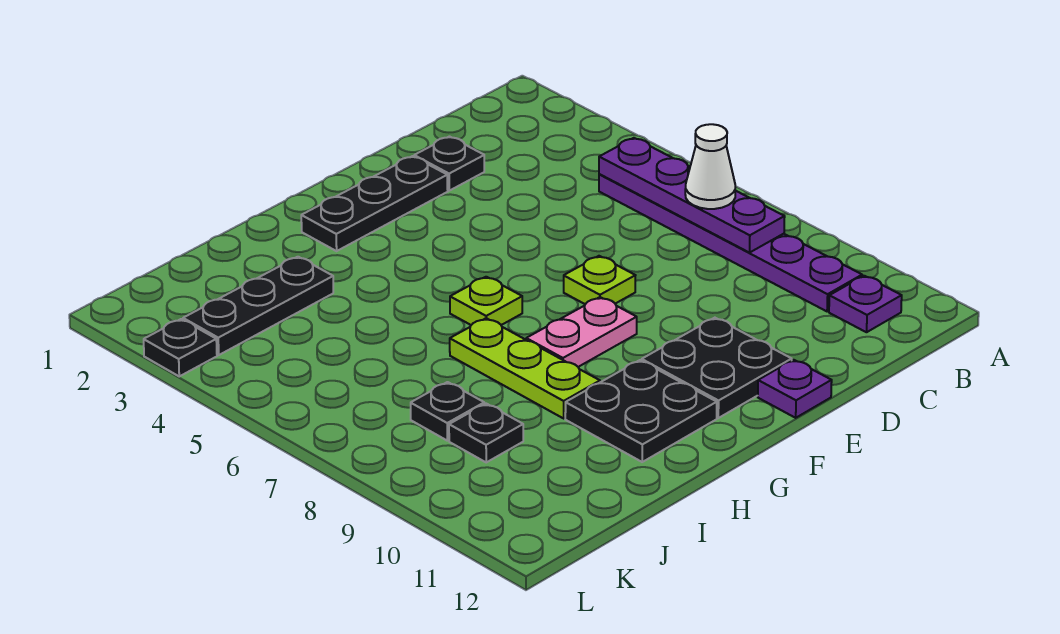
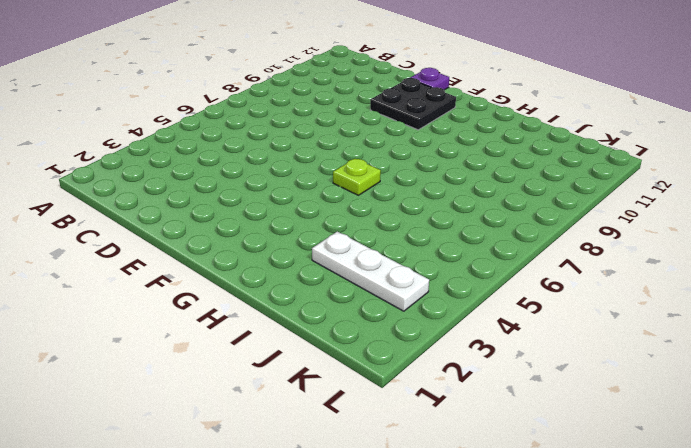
white 1x3 plate [312,231,429,311] -> black 1x3 plate [183,257,333,355]
none -> purple 1x6 plate [599,174,862,312]
none -> purple 1x1 plate [829,276,902,332]
none -> black 1x1 plate [414,137,484,191]

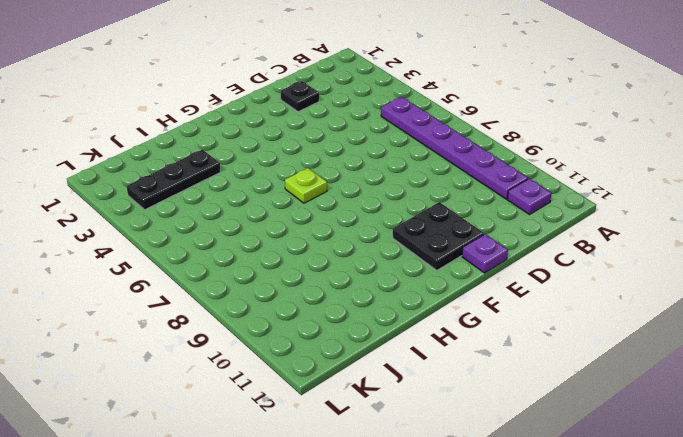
none -> black 1x3 plate [301,156,448,251]
none -> lime 1x1 plate [564,256,636,304]
none -> pink 1x2 plate [526,297,637,367]

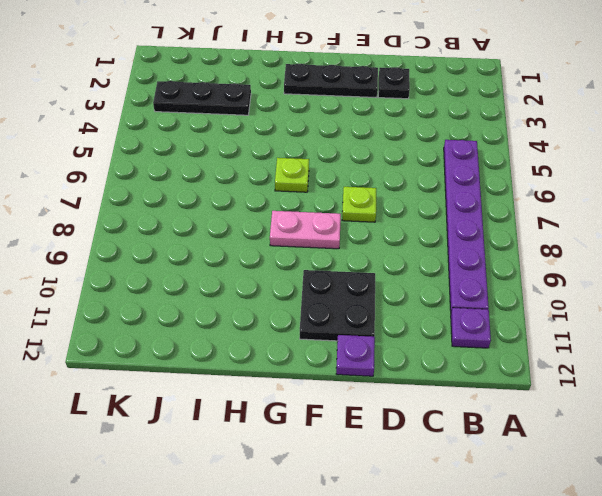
none -> black 2x2 plate [565,360,717,462]
none -> lime 1x3 plate [450,318,600,418]
none -> black 1x1 plate [411,382,484,441]

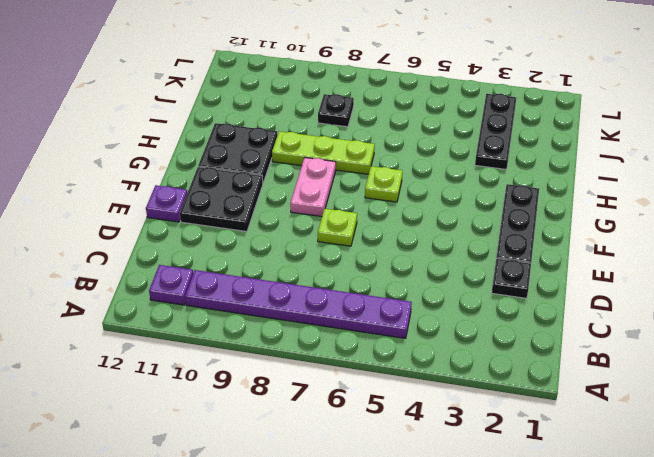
none -> black 1x1 plate [449,404,523,462]
none -> black 1x1 plate [144,319,217,376]
none -> purple 1x4 plate [599,138,785,253]

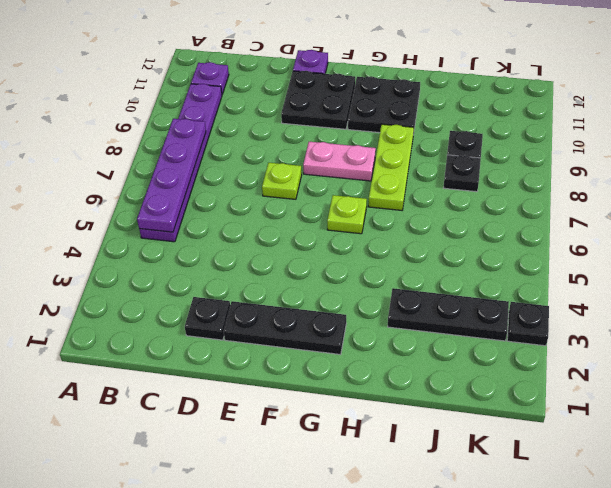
none -> white 1x1 cone [685,124,735,209]

